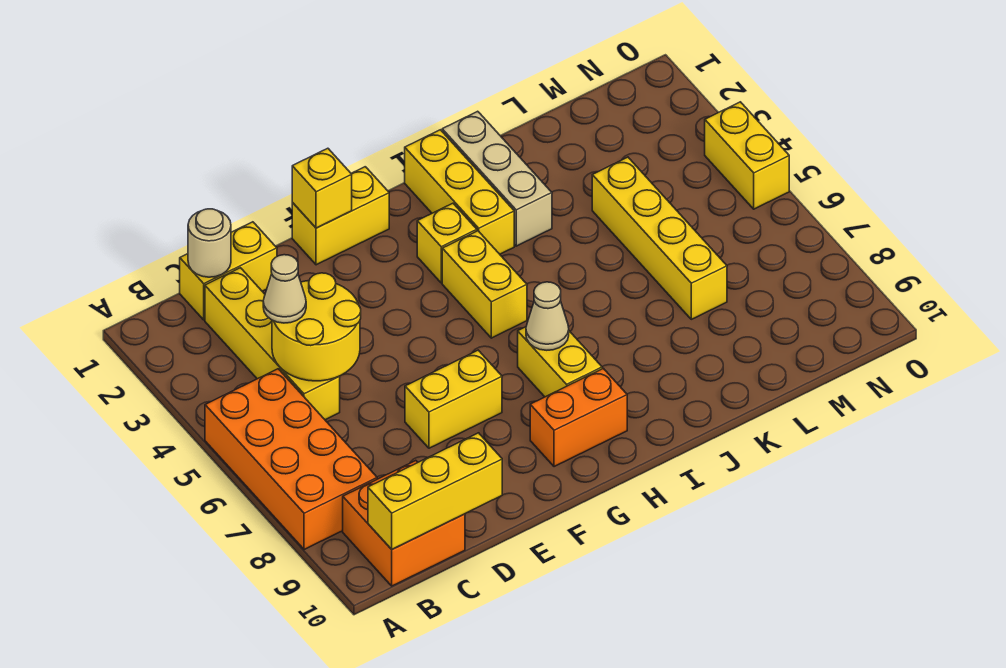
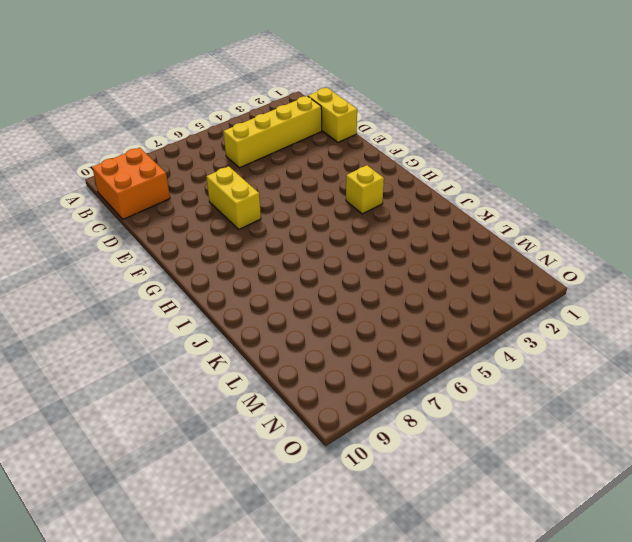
none -> orange 2x4 brick [205,369,377,550]
none -> yellow 1x2 brick [292,167,389,265]
none -> orange 1x2 brick [530,368,627,467]

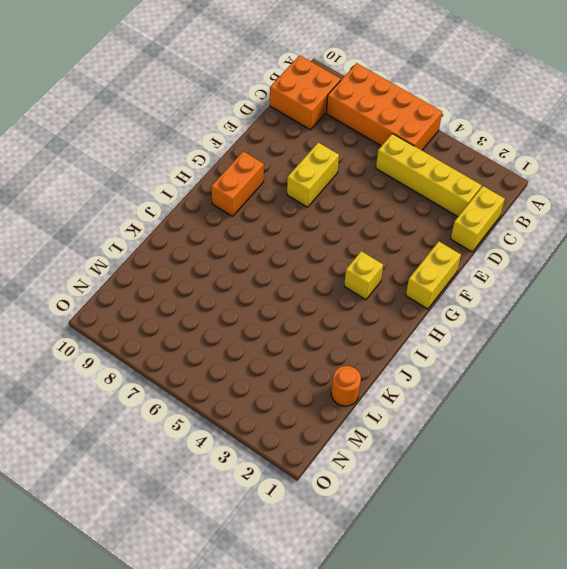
orange 1x1 round brick [331,366,361,406] -> none
none -> yellow 1x2 brick [442,231,527,338]
none -> yellow 1x2 brick [518,327,602,397]
none -> yellow 1x3 brick [405,130,514,254]

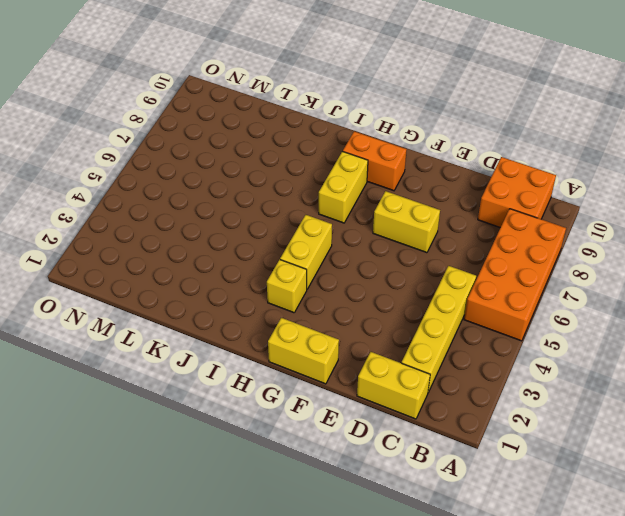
none -> yellow 1x3 brick [405,130,514,254]
none -> tan 1x3 brick [442,111,552,246]
none -> yellow 1x4 brick [592,157,727,319]

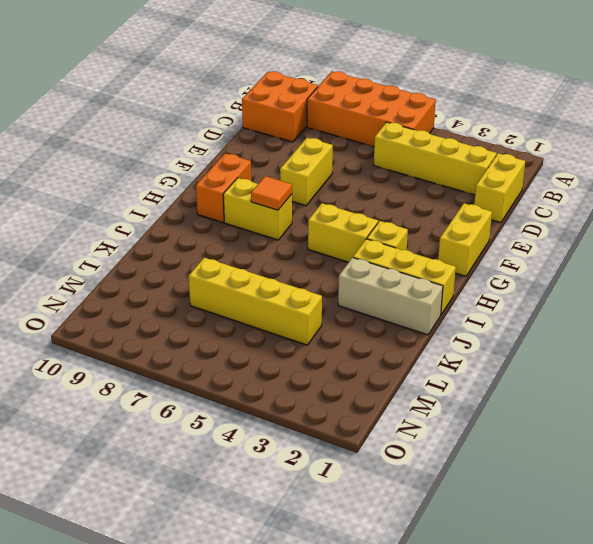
orange 1x1 tile [251,176,292,210] -> tan 1x1 cone [526,282,569,350]
none -> yellow 1x2 brick [705,102,789,209]
none -> yellow 1x3 brick [368,433,502,549]
none -> tan 1x1 round brick [188,209,231,277]

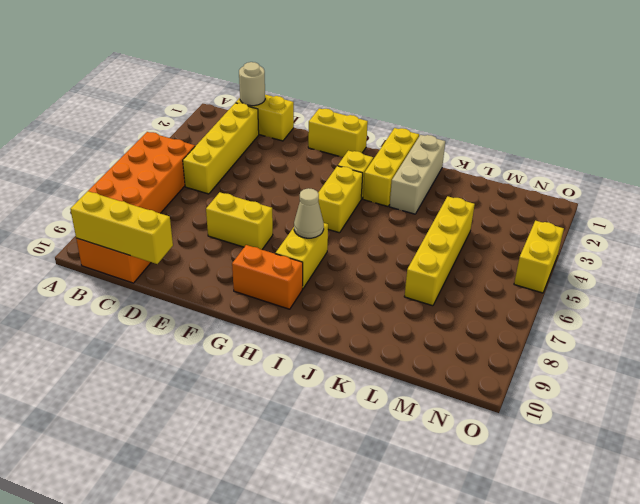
none -> yellow 2x2 round brick [272,273,361,381]
none -> yellow 1x1 brick [292,148,352,228]
none -> tan 1x1 cone [263,255,306,323]

